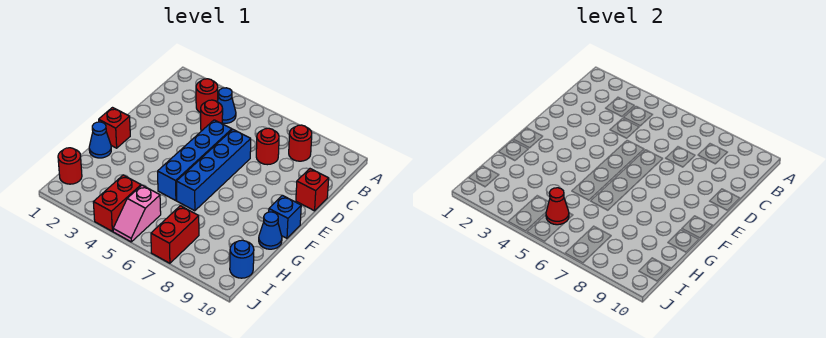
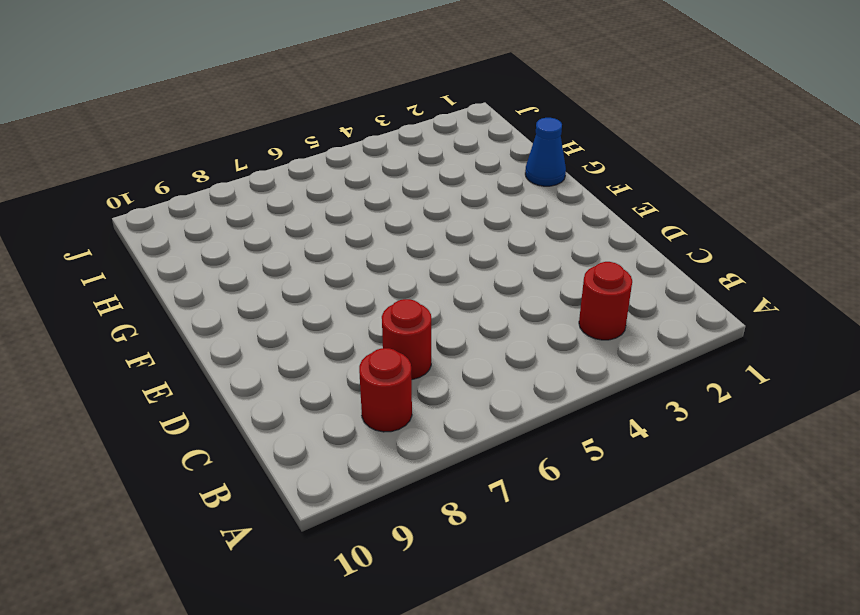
none -> blue 1x1 cone [217,88,236,123]
none -> red 1x1 round brick [201,100,223,131]
none -> blue 1x4 brick [158,120,232,201]

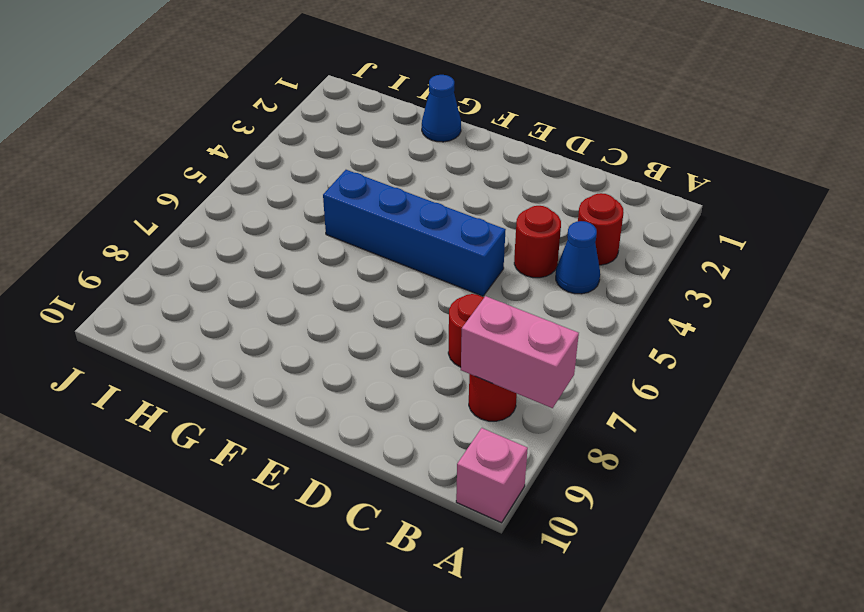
pink 1x2 brick [461,296,579,408] -> none
pink 1x1 brick [456,428,528,523] -> none
none -> blue 1x4 brick [176,130,251,211]
none -> red 1x1 brick [296,169,329,211]
none -> red 1x1 brick [99,108,130,148]

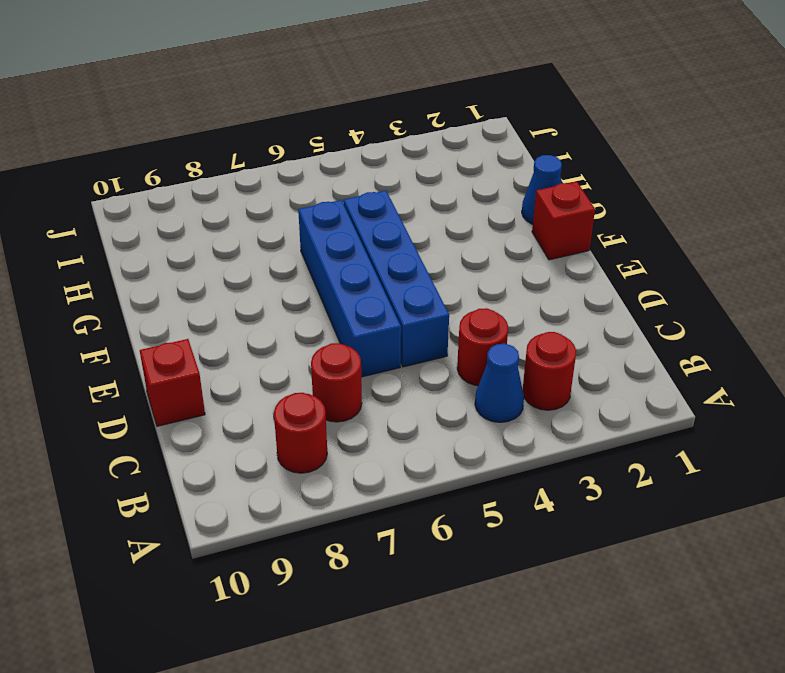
none -> blue 1x1 brick [269,195,301,238]
none -> blue 1x1 cone [259,212,282,249]
none -> red 1x1 round brick [58,148,82,184]

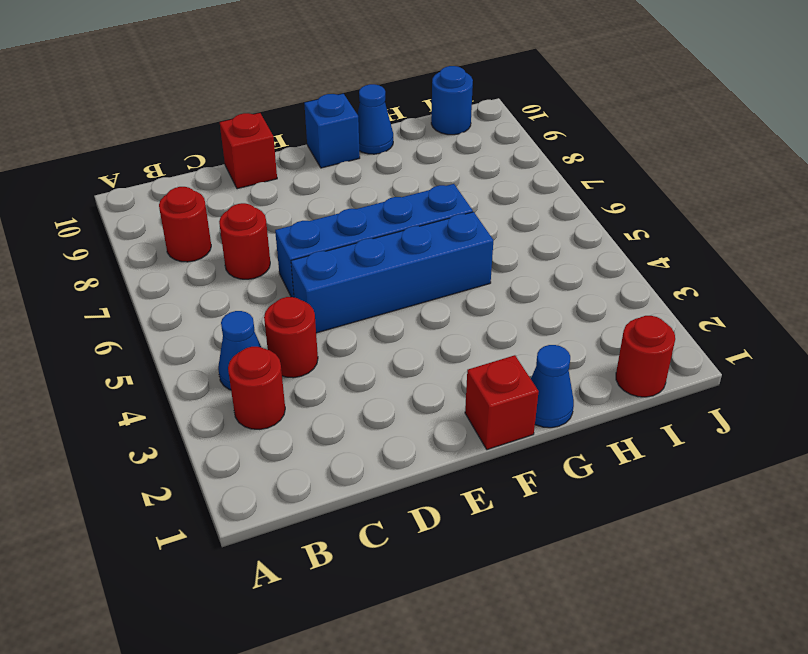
none -> red 1x2 brick [93,175,141,231]
none -> pink 1x2 slope [113,185,161,242]
none -> red 1x2 brick [151,206,199,263]

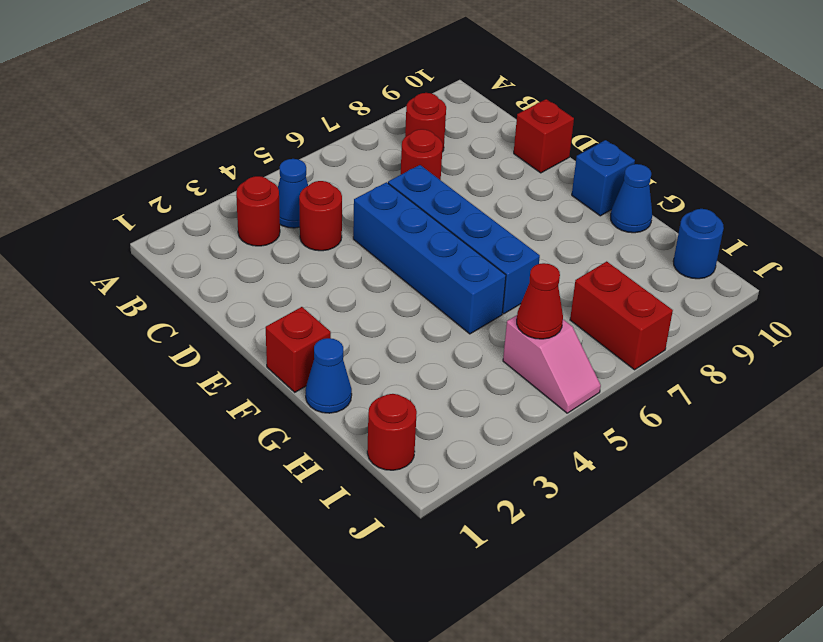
none -> red 1x2 brick [93,175,141,231]

